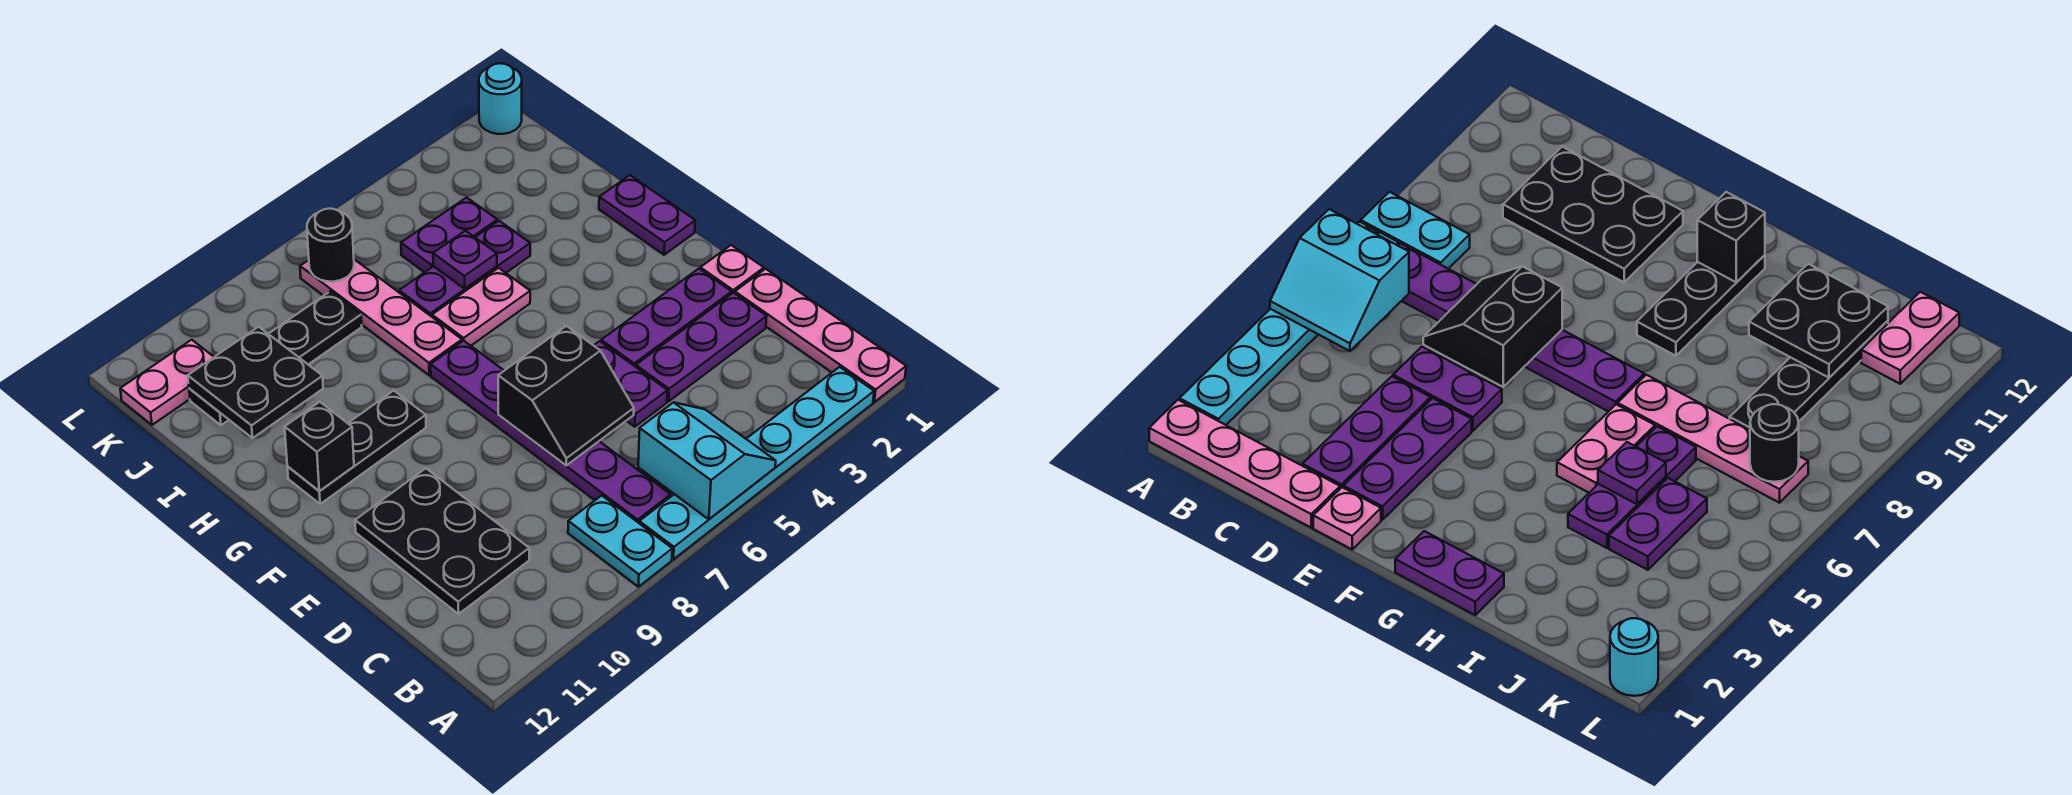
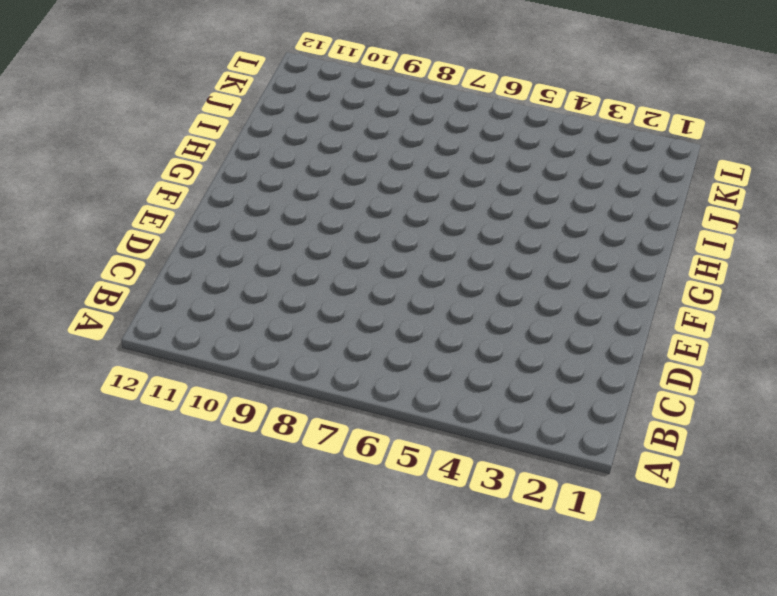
none -> pink 1x4 plate [735,269,906,402]
none -> cyan 1x6 plate [639,367,874,559]
none -> cyan 1x2 plate [568,496,672,587]

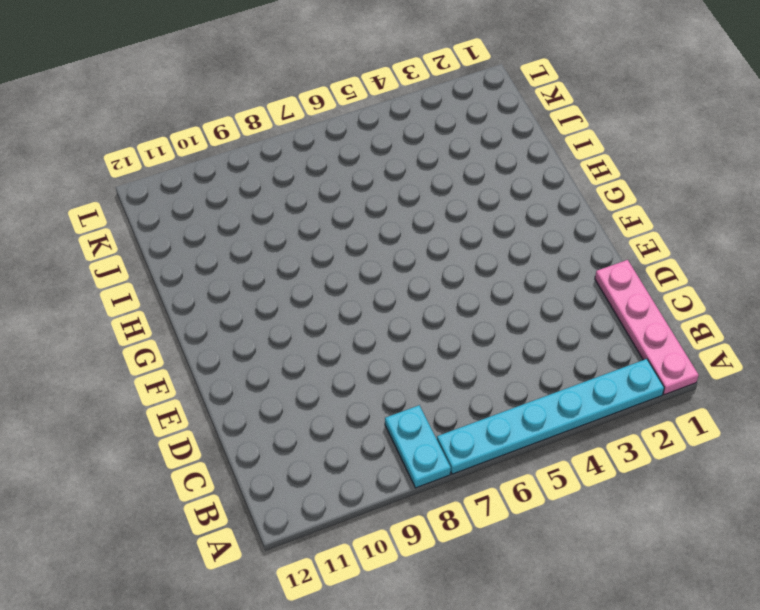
none -> purple 1x6 plate [431,341,671,523]
none -> black 2x3 plate [355,468,529,614]
none -> purple 1x3 plate [636,293,767,401]

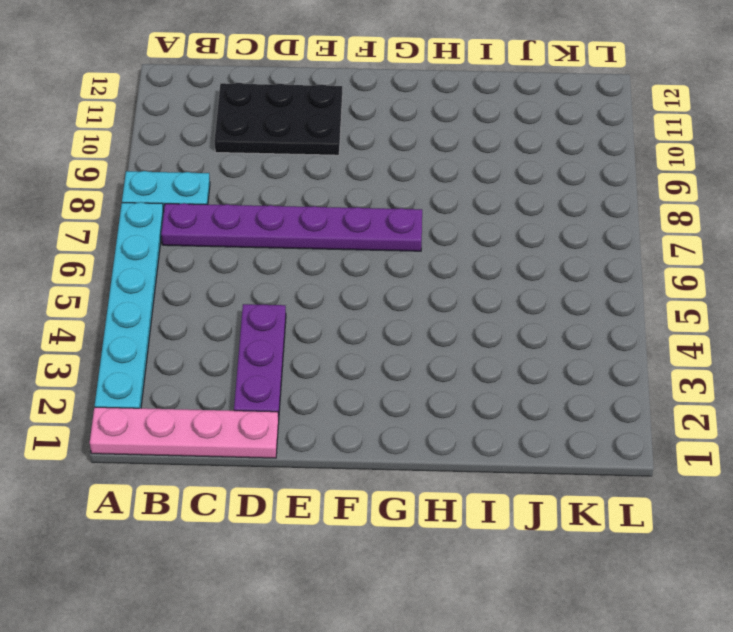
none -> purple 1x2 plate [594,341,668,427]
none -> pink 1x1 plate [700,245,764,293]
none -> purple 1x3 plate [601,269,732,367]

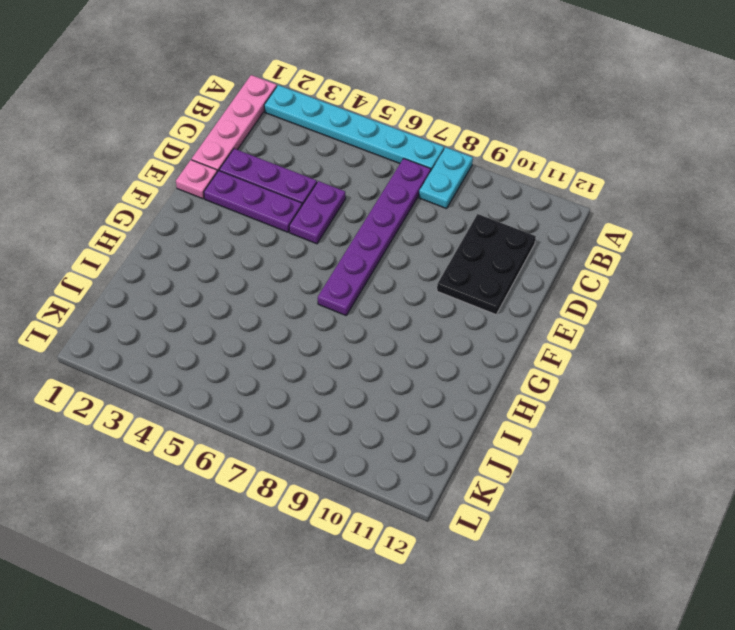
none -> purple 1x2 plate [599,175,695,255]
none -> black 1x3 plate [287,391,426,504]
none -> pink 1x2 plate [432,268,530,346]

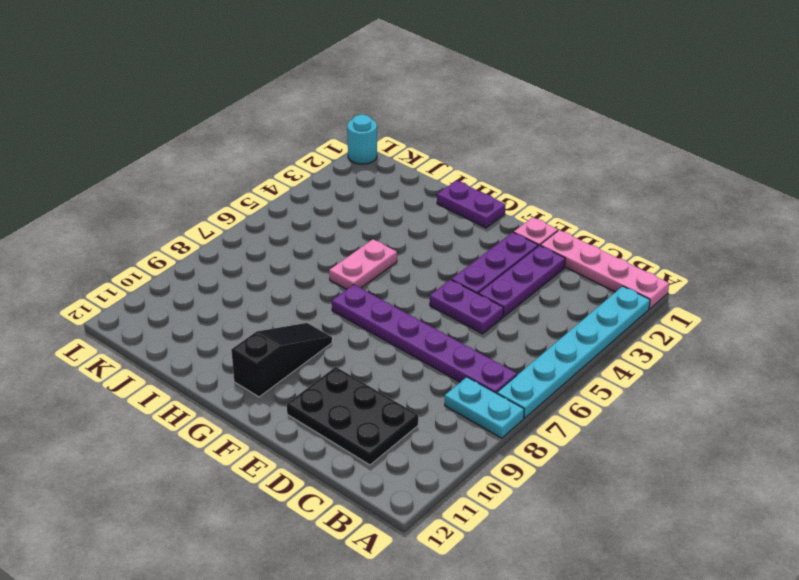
black 1x3 slope [231,323,332,397] -> black 1x3 plate [287,391,426,504]
none -> pink 1x4 plate [300,259,462,375]
none -> purple 1x3 plate [399,221,530,317]
none -> purple 1x2 plate [401,198,498,272]

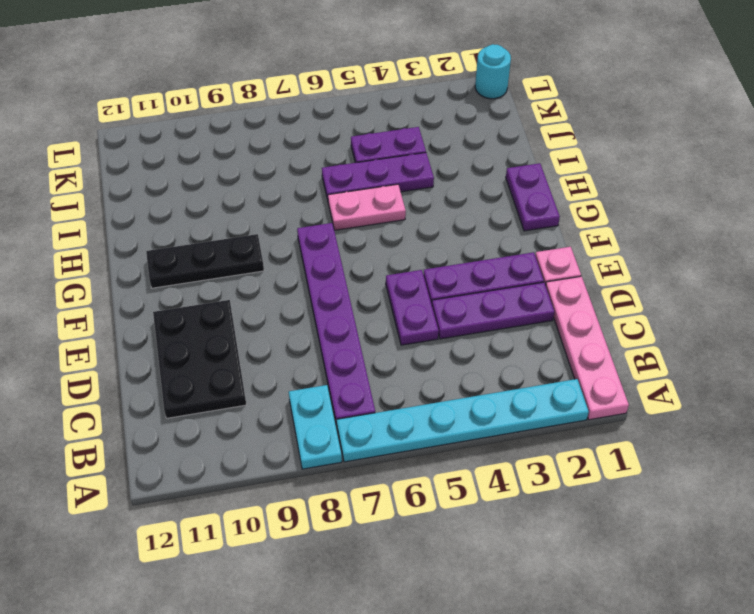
none -> pink 1x4 plate [300,259,462,375]
none -> black 1x4 plate [189,291,362,425]
none -> pink 1x2 plate [120,340,214,425]

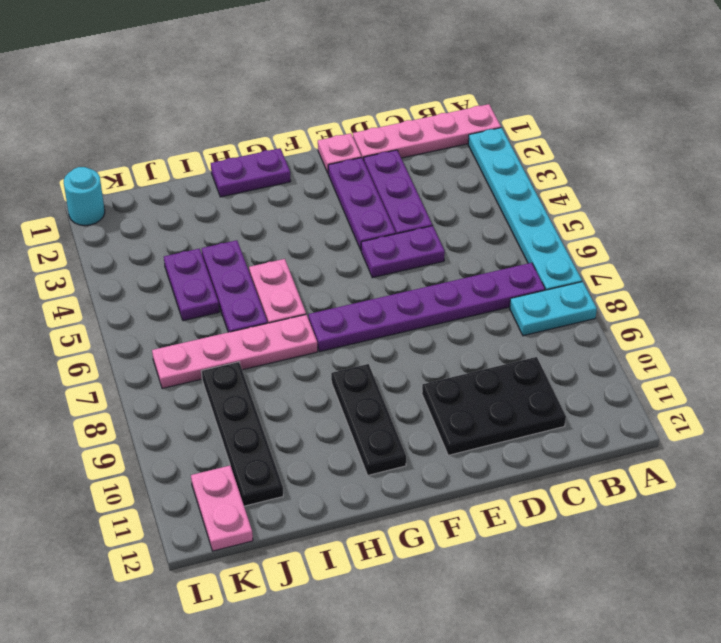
none -> cyan 2x2 slope [638,402,776,519]
none -> black 2x2 slope [498,326,634,465]
none -> black 1x1 brick [285,402,354,491]

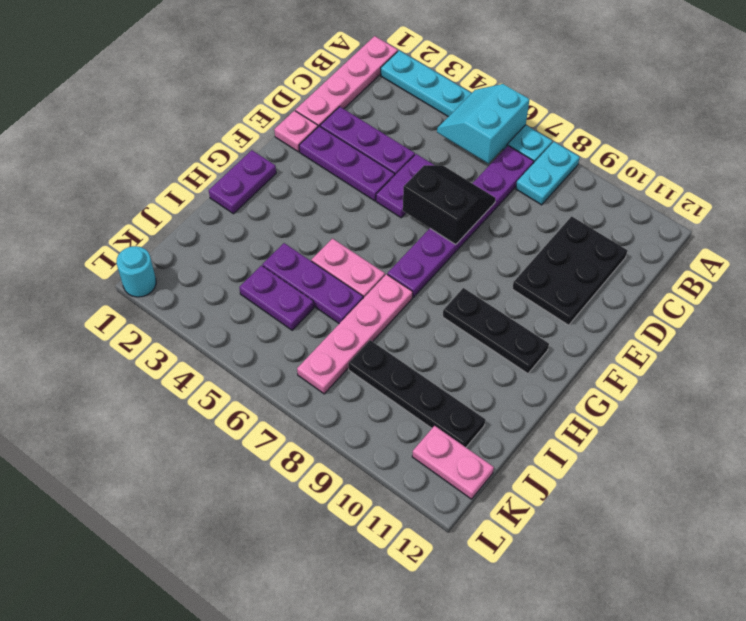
none -> black 1x1 brick [285,402,354,491]
none -> purple 1x1 plate [433,231,497,289]
none -> black 2x2 plate [188,327,323,438]

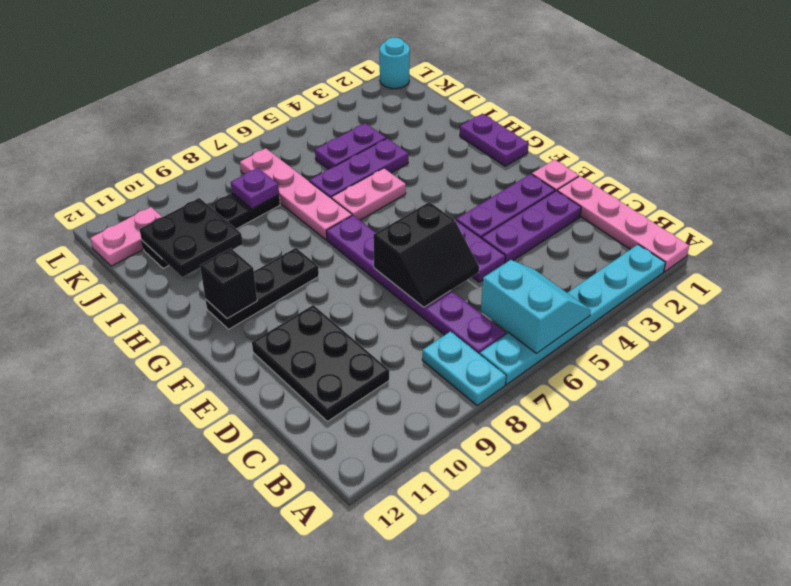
purple 1x1 plate [231,168,279,209] -> purple 1x1 plate moved to [433,231,497,289]
none -> black 1x1 round brick [307,209,354,282]

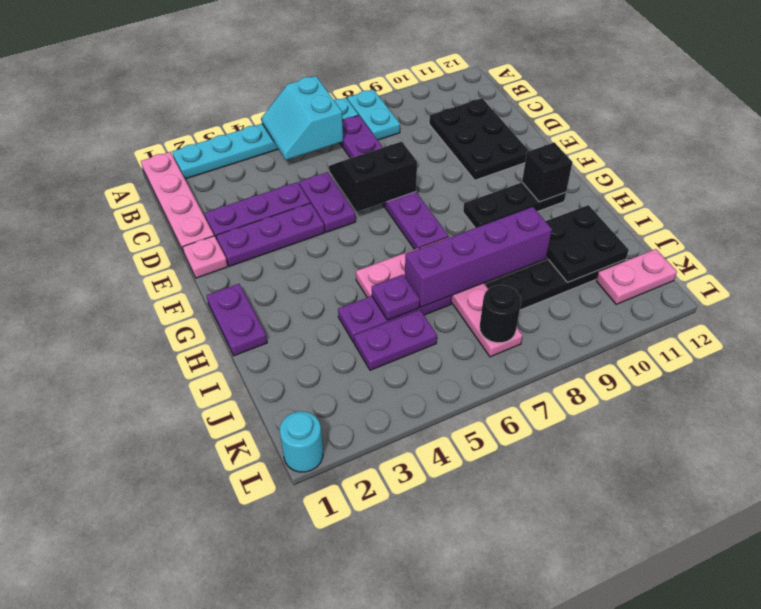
purple 1x4 brick [405,207,552,307] -> none

